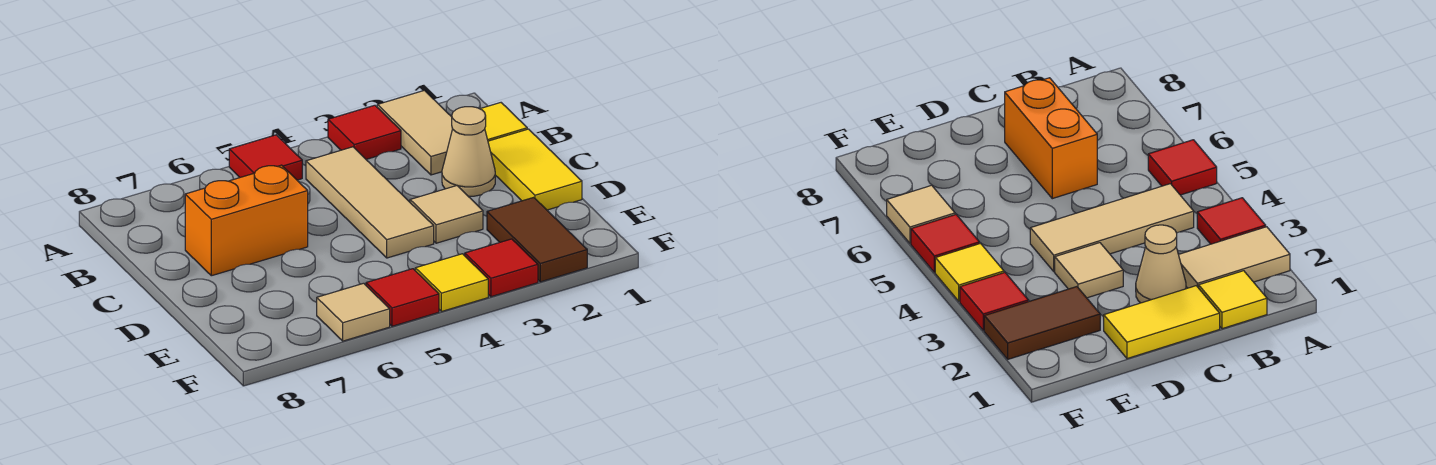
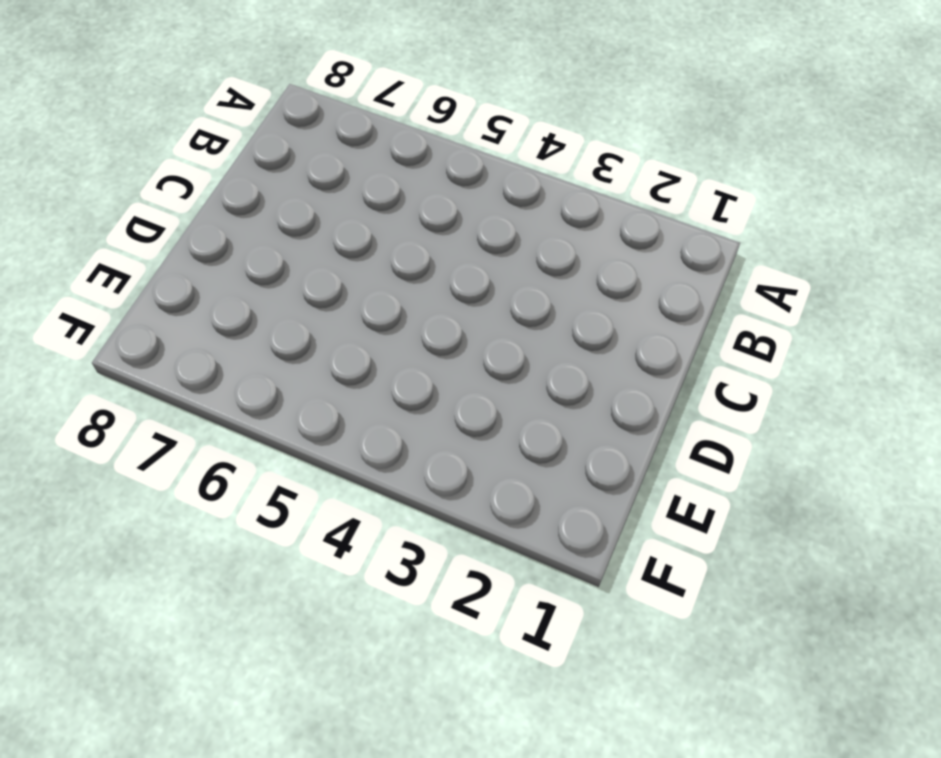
none -> tan 1x2 tile [377,90,453,175]
none -> red 1x1 tile [328,105,401,159]
none -> red 1x1 tile [229,135,302,180]

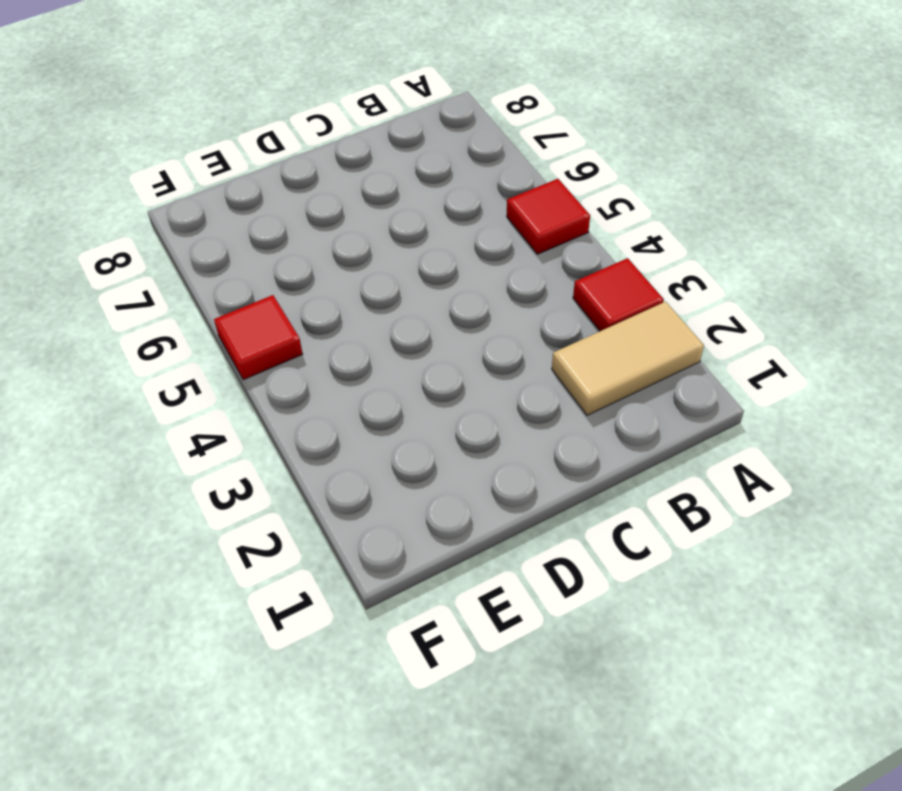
none -> yellow 1x1 tile [480,103,527,141]
none -> tan 1x3 tile [306,147,434,258]
none -> yellow 1x2 tile [488,129,582,210]

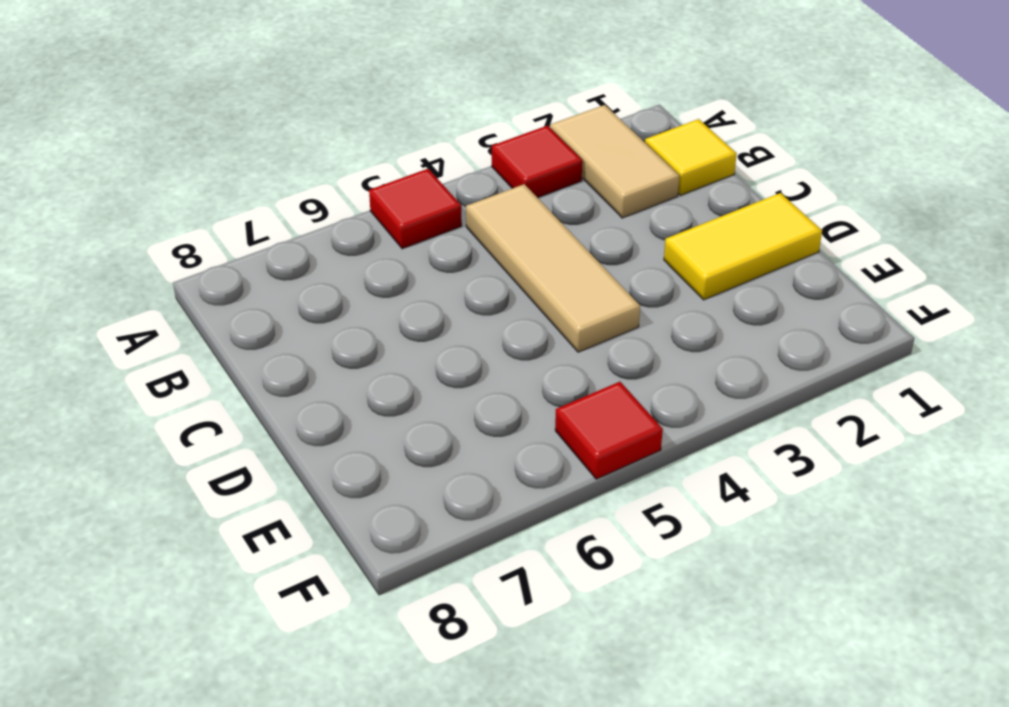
yellow 1x2 tile [664,193,822,300] -> yellow 1x2 tile turned to [488,129,582,210]
none -> tan 1x1 cone [442,107,495,196]
none -> orange 1x2 brick [185,165,308,276]
none -> tan 1x1 tile [410,185,483,243]

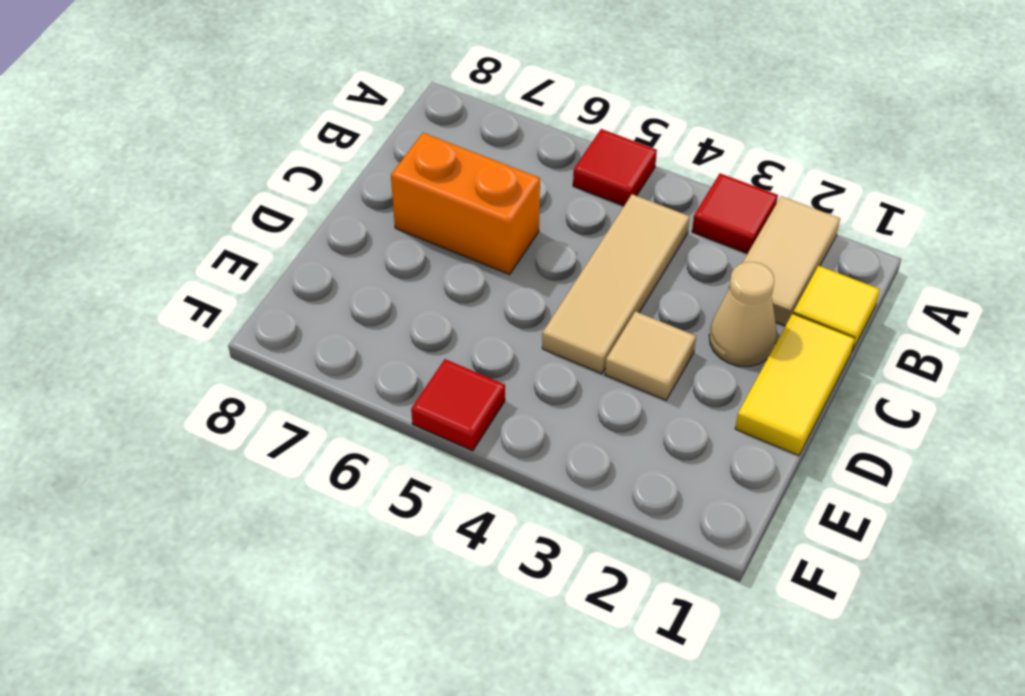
none -> brown 1x2 tile [487,197,587,282]
none -> red 1x1 tile [465,239,538,297]
none -> yellow 1x1 tile [415,254,488,312]

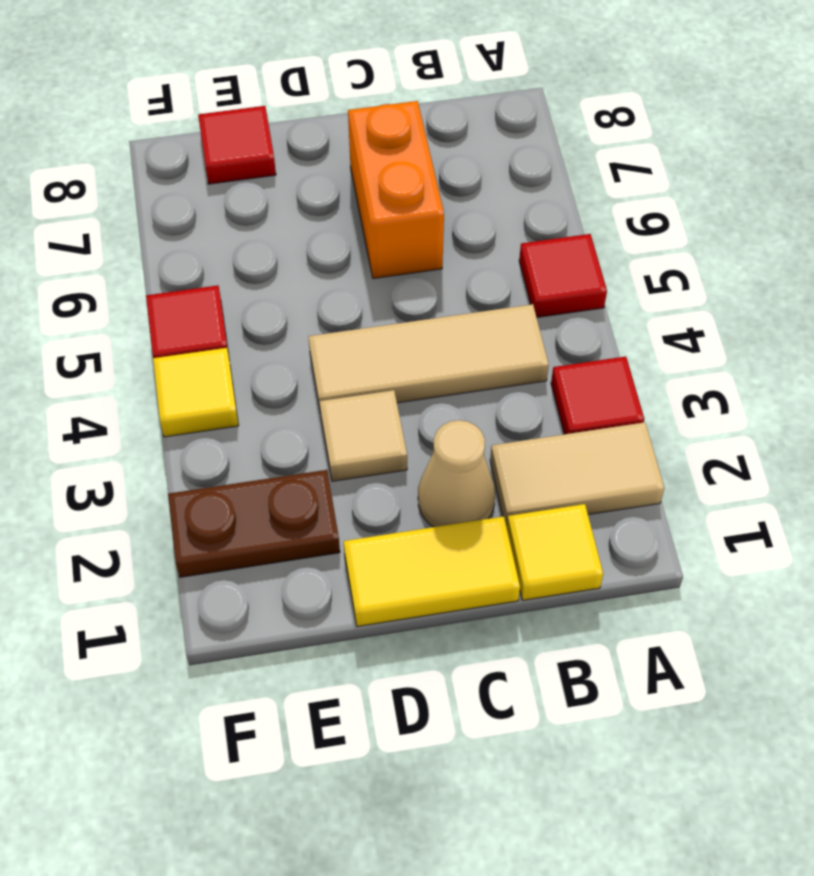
brown 1x2 plate [168,470,340,577] -> brown 1x2 tile [487,197,587,282]
red 1x1 tile [198,106,276,184] -> red 1x1 tile moved to [465,239,538,297]
none -> tan 1x1 tile [317,283,390,341]

